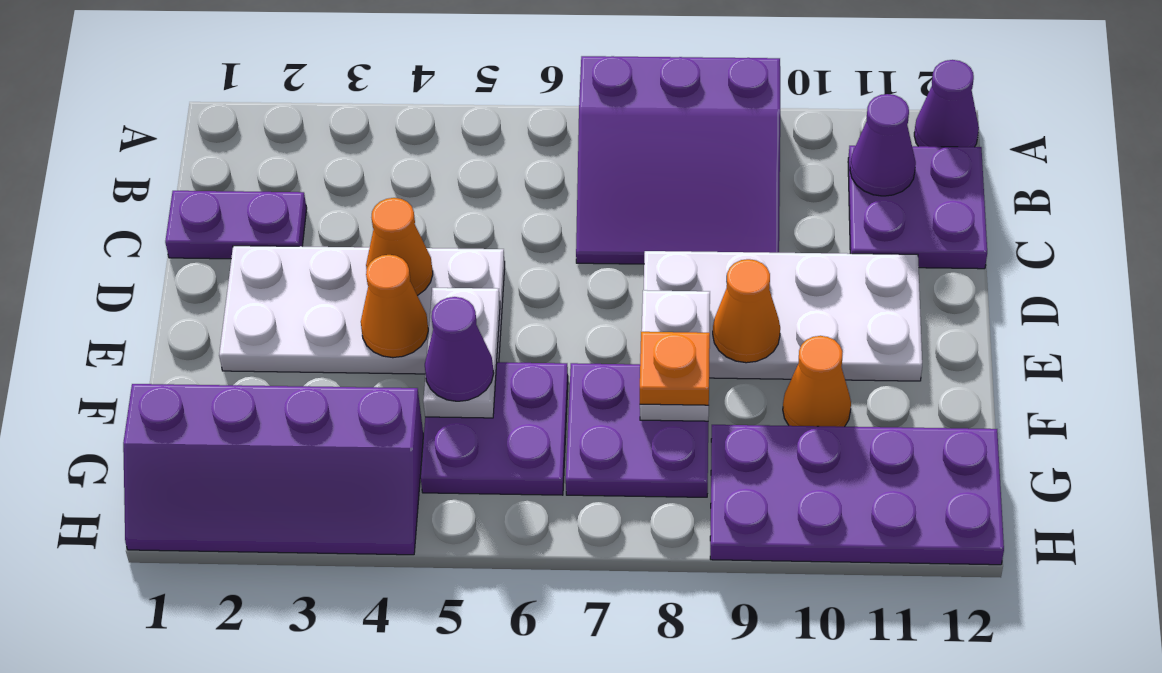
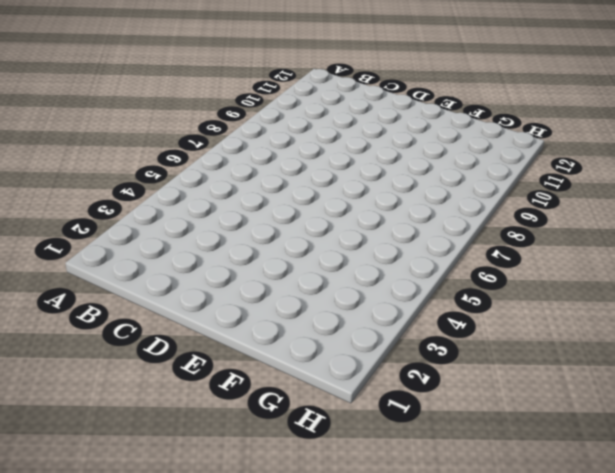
none -> purple 3x3 slope [576,56,780,264]
none -> purple 1x1 cone [914,60,979,147]
none -> purple 2x2 plate [848,146,987,269]

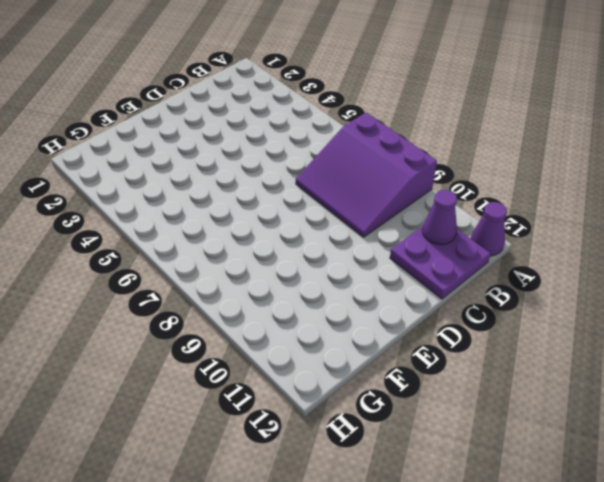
none -> purple 1x2 plate [165,191,307,259]
none -> white 2x4 plate [219,246,505,374]
none -> white 2x4 plate [644,251,922,381]

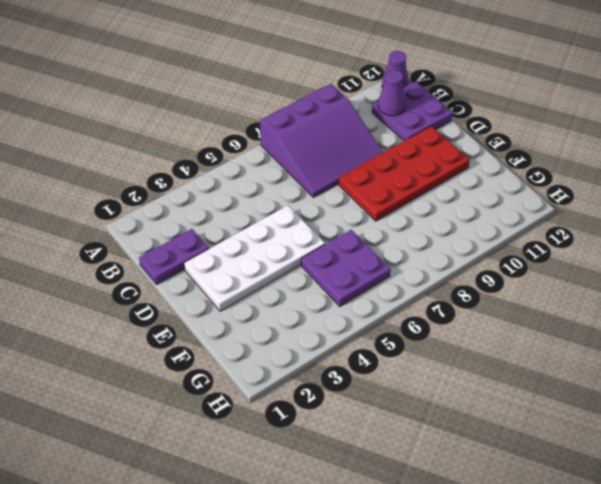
red 2x4 plate [339,126,470,221] -> white 2x4 plate [644,251,922,381]
none -> purple 2x2 plate [566,363,708,497]
none -> orange 1x1 cone [783,336,851,427]
none -> purple 2x4 slope [123,384,423,555]

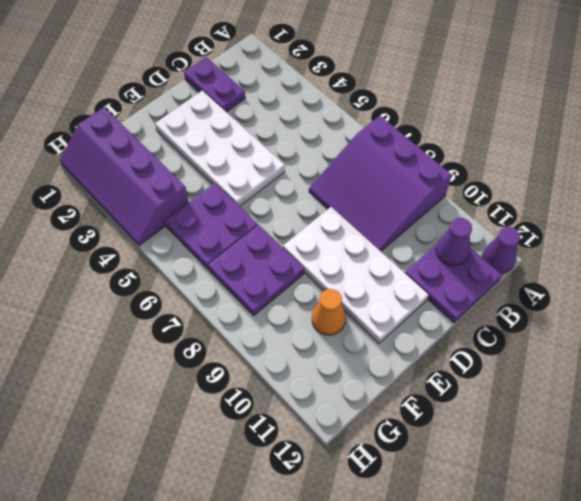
none -> purple 2x4 plate [710,425,1004,565]
none -> orange 1x1 cone [366,198,433,296]
none -> orange 1x1 cone [361,255,428,358]

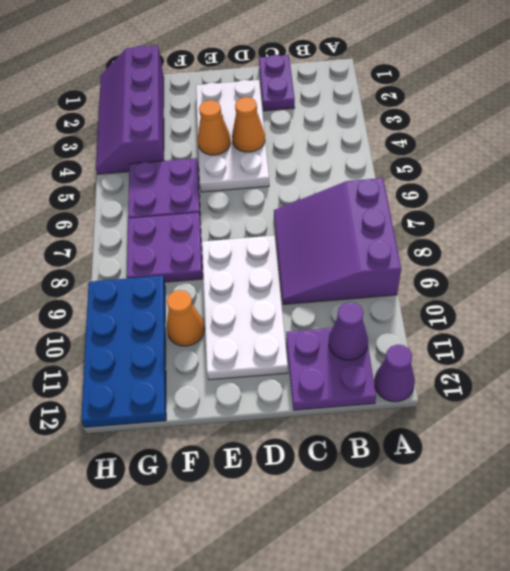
blue 2x4 plate [81,276,166,427] -> purple 2x4 plate [710,425,1004,565]
none -> white 1x2 plate [423,288,500,418]
none -> white 1x2 plate [640,290,710,421]
none -> orange 1x1 cone [713,259,780,363]

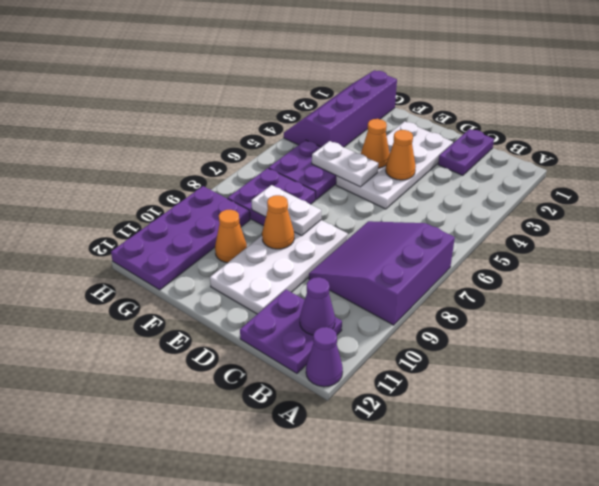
none -> purple 1x1 cone [425,297,494,401]
none -> orange 1x1 plate [640,332,710,405]

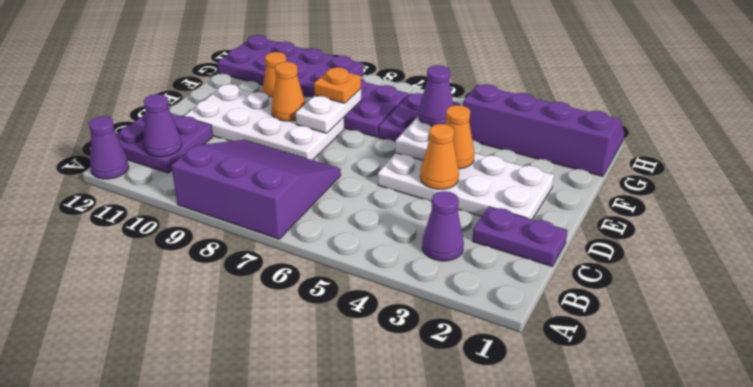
purple 1x1 cone [422,191,464,261] -> none

